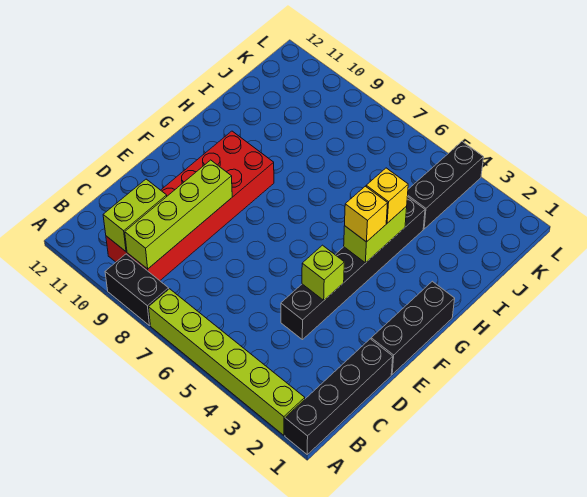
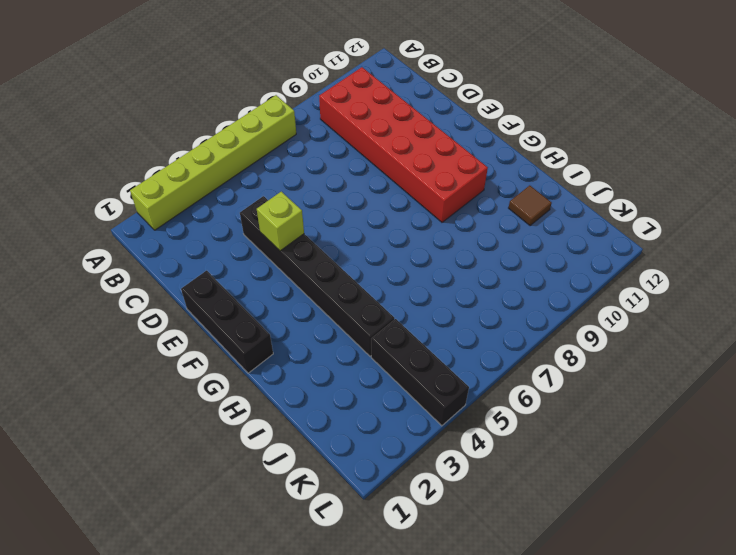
brown 1x1 tile [509,185,552,226] -> none
none -> black 1x4 brick [285,339,393,454]
none -> black 1x2 brick [105,254,169,326]
none -> lime 1x4 brick [125,160,232,269]

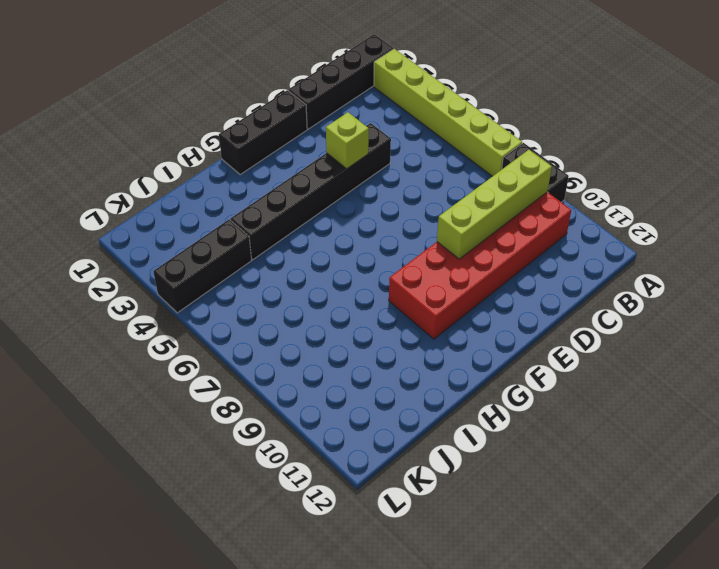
none -> lime 1x2 brick [103,179,167,251]
none -> lime 1x2 brick [344,206,407,263]
none -> yellow 1x1 brick [345,186,388,242]

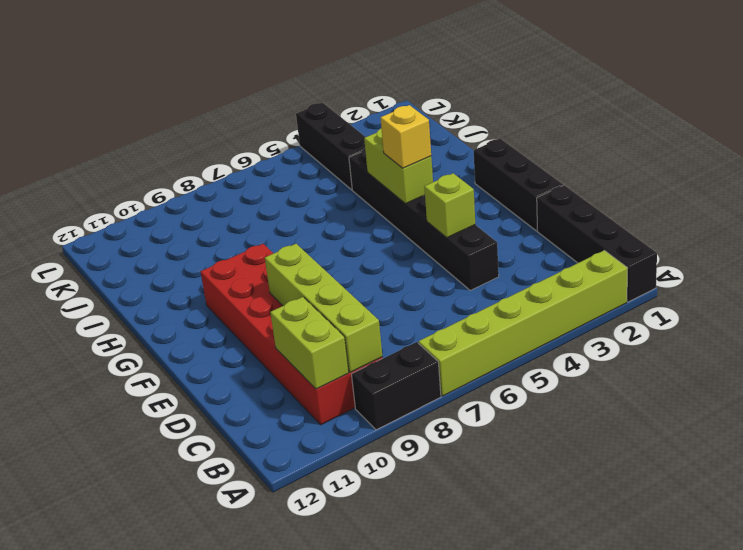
none -> yellow 1x1 brick [366,168,408,223]

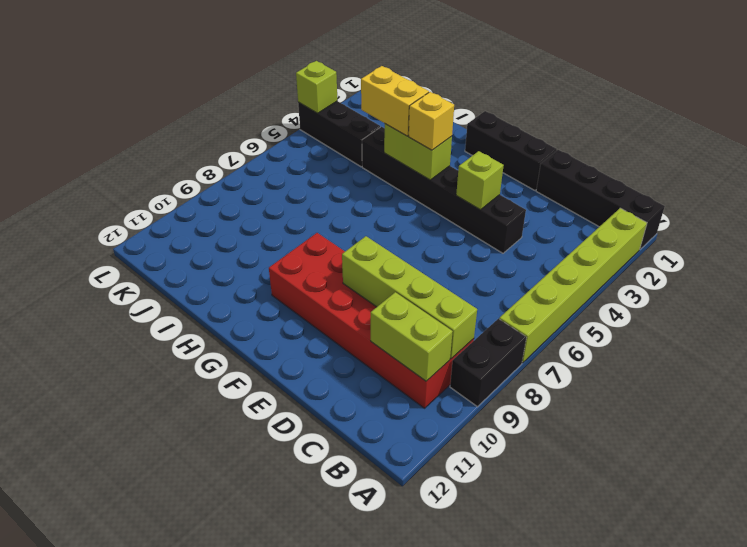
yellow 1x2 brick [361,66,429,136] -> yellow 1x1 brick [366,168,408,223]
lime 1x1 brick [296,61,337,113] -> none

